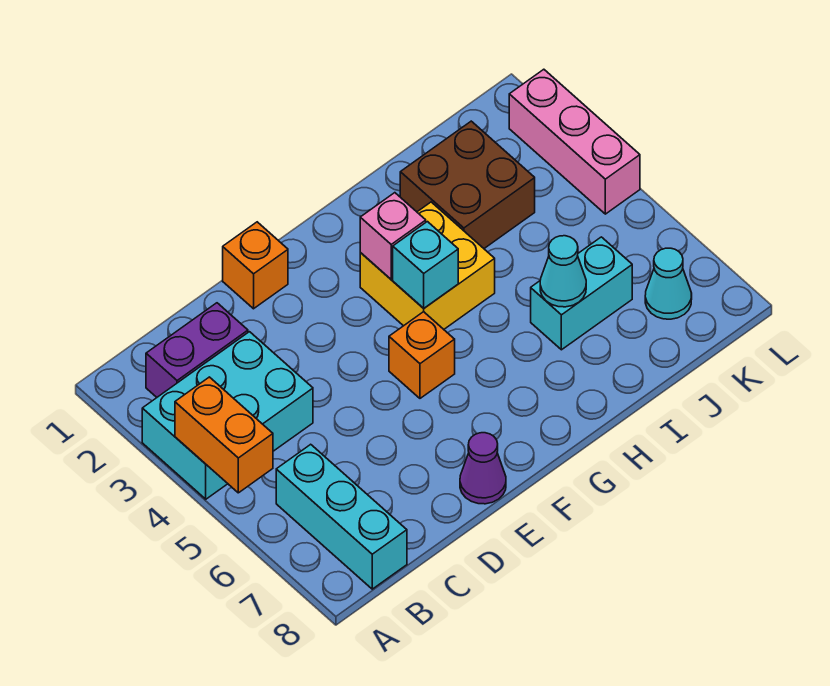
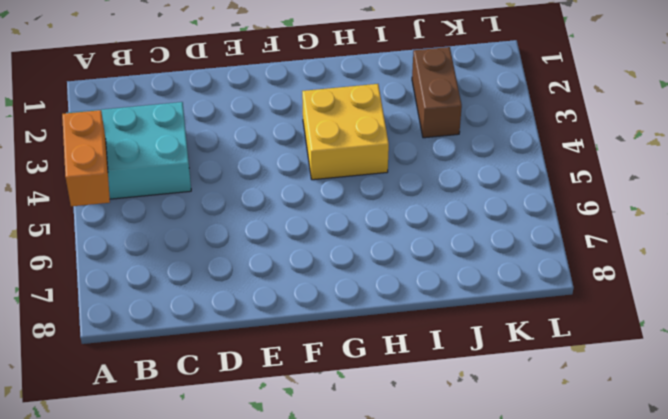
brown 1x2 brick [412,47,462,138] -> brown 2x2 brick [400,121,535,248]
none -> purple 1x2 brick [146,303,248,397]
none -> cyan 1x3 brick [276,444,407,589]
none -> orange 1x1 brick [223,222,288,309]

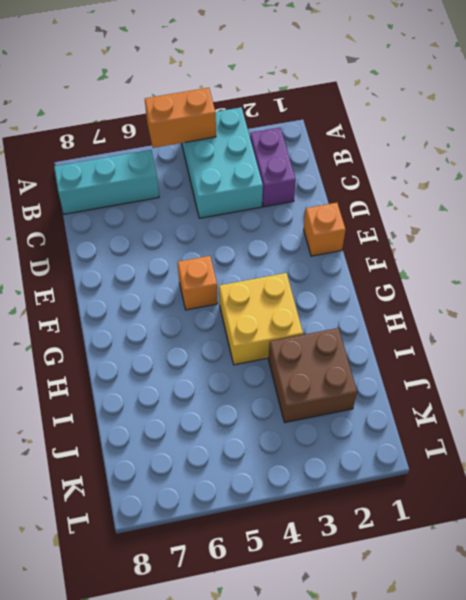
none -> purple 1x1 cone [460,433,506,504]
none -> cyan 1x2 brick [531,237,632,350]
none -> cyan 1x1 cone [645,248,692,319]

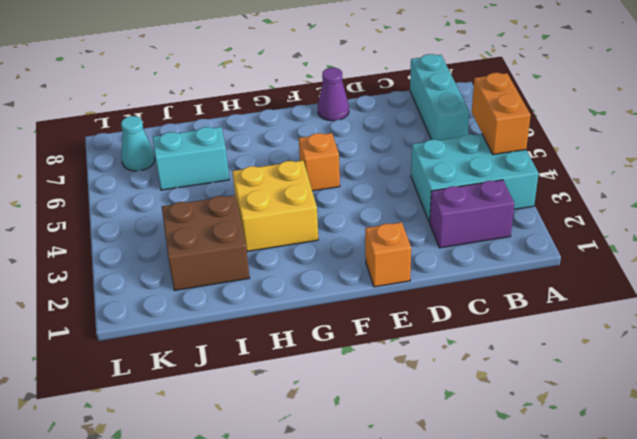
none -> pink 1x3 brick [509,69,640,214]
none -> pink 1x1 brick [360,193,426,279]
none -> cyan 1x1 brick [393,222,458,308]

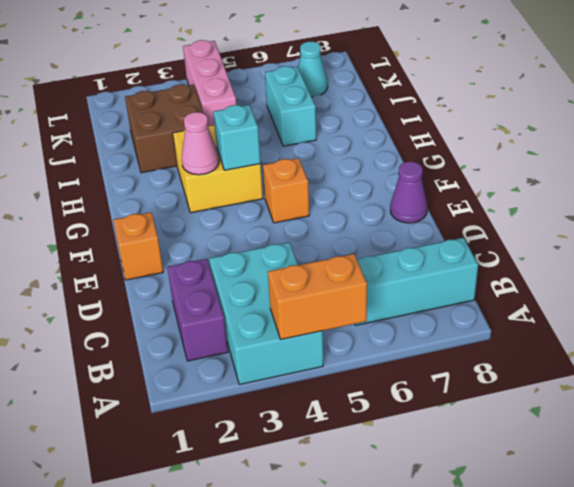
pink 1x1 cone [182,112,219,175] -> pink 1x1 brick [360,193,426,279]
pink 1x3 brick [183,40,237,126] -> pink 1x3 brick turned to [509,69,640,214]
none -> cyan 1x1 cone [540,236,586,307]

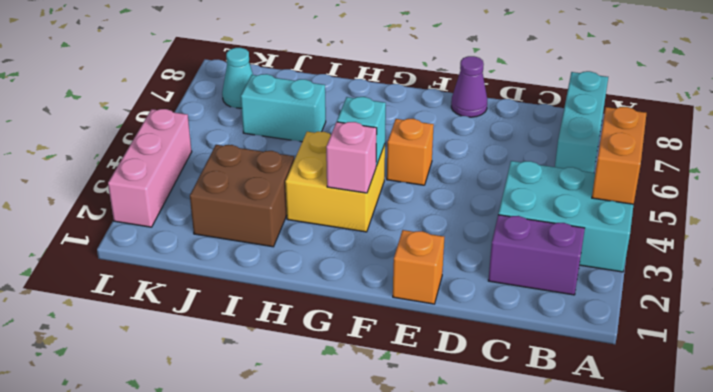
none -> cyan 1x1 cone [540,236,586,307]

